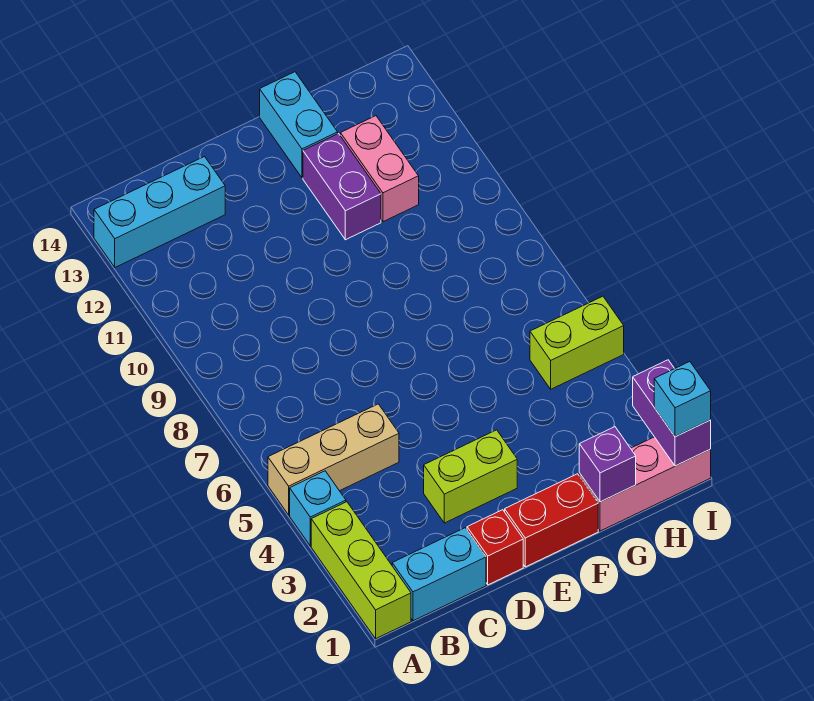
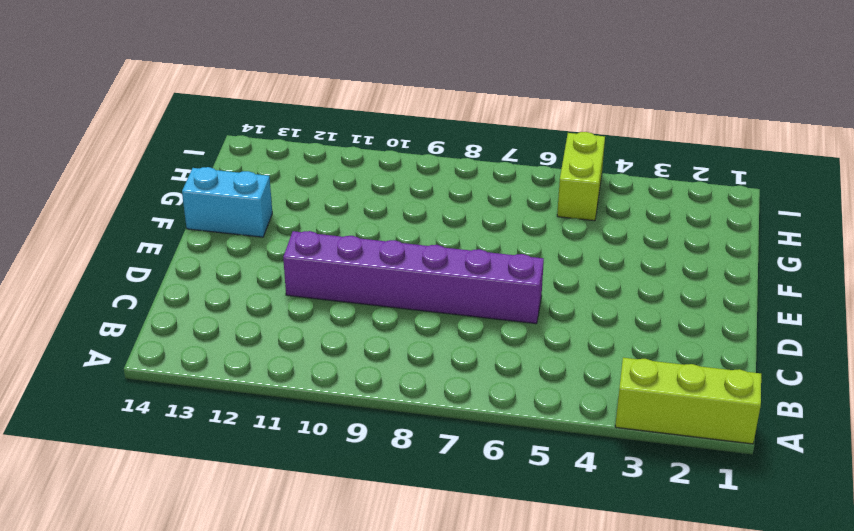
purple 1x6 brick [283,231,544,324] -> none
none -> cyan 1x1 brick [290,471,346,546]
none -> tan 1x3 brick [268,404,399,515]
none -> cyan 1x3 brick [94,157,225,267]

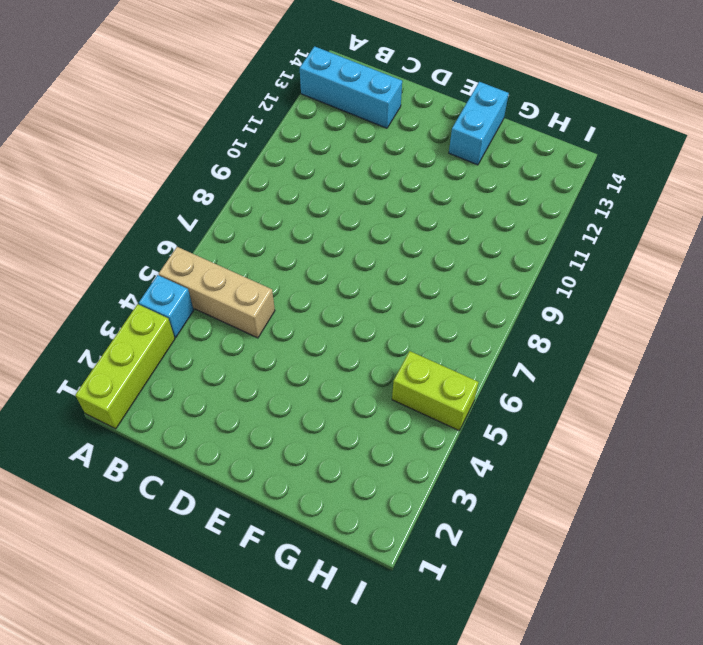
none -> cyan 1x2 brick [392,528,486,621]
none -> red 1x1 brick [467,510,523,585]
none -> lime 1x2 brick [424,430,517,523]

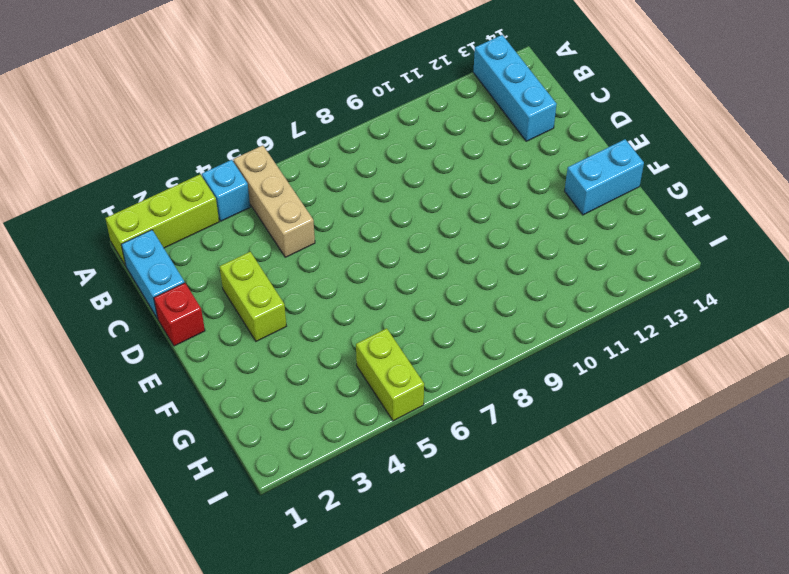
none -> red 1x2 brick [505,474,598,567]
none -> purple 1x2 brick [303,134,381,240]
none -> pink 1x3 brick [579,437,711,531]

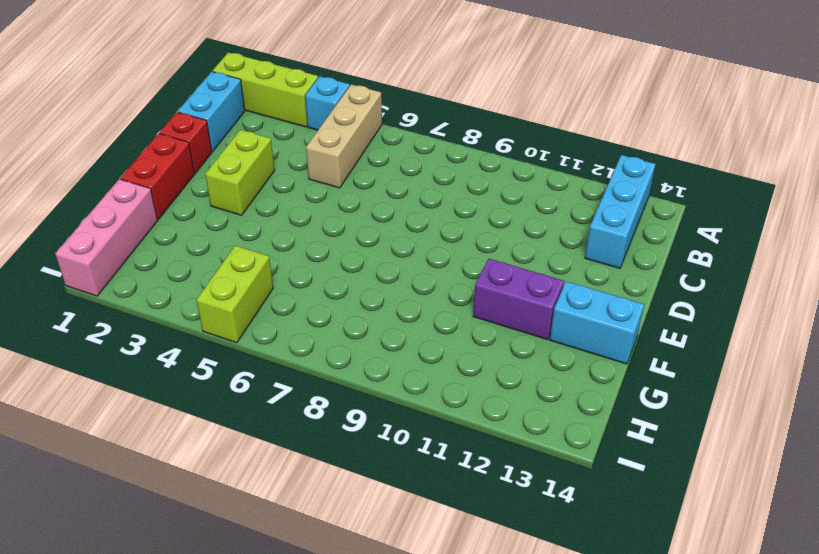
none -> pink 1x2 brick [340,116,419,222]
none -> purple 1x1 brick [579,427,636,502]
none -> purple 1x2 brick [633,360,711,466]

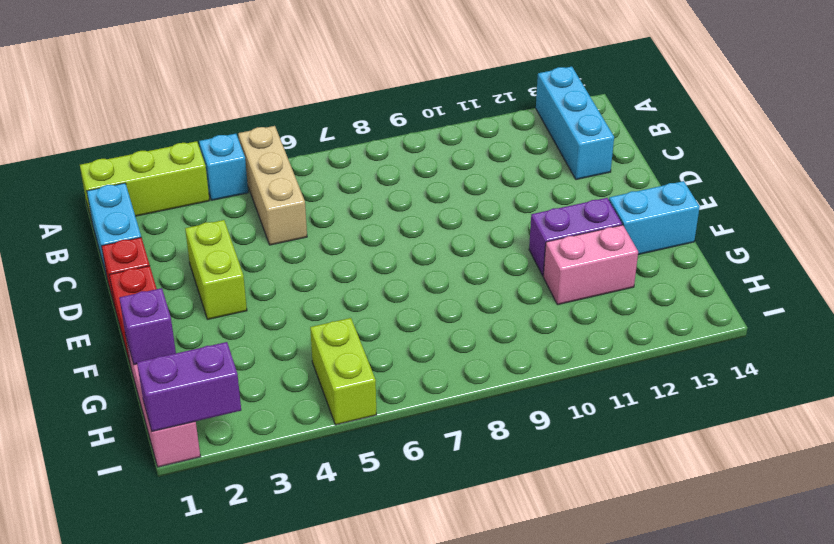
none -> cyan 1x1 brick [654,362,711,437]

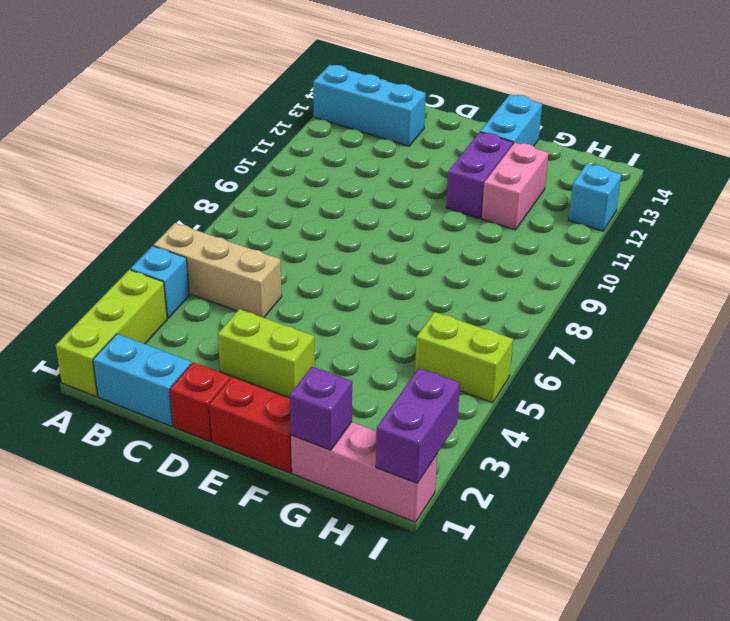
cyan 1x1 brick [569,164,622,231] -> cyan 1x1 brick moved to [654,362,711,437]

